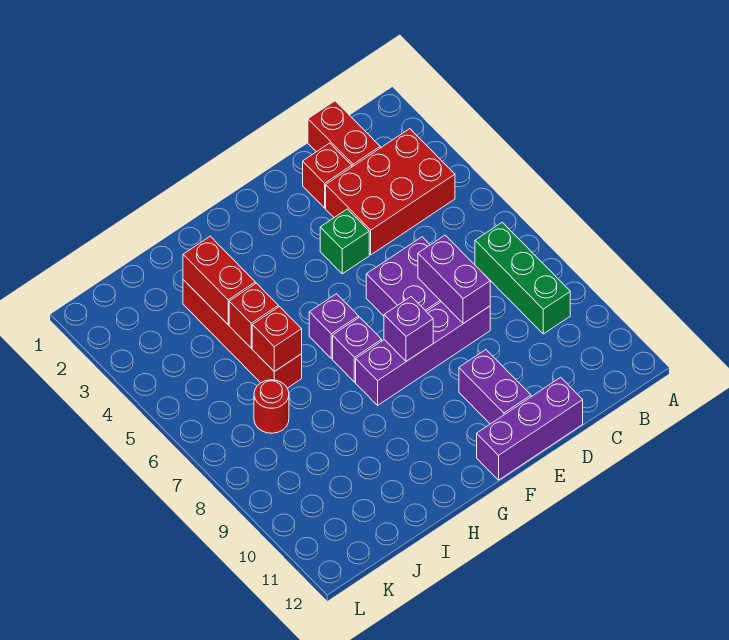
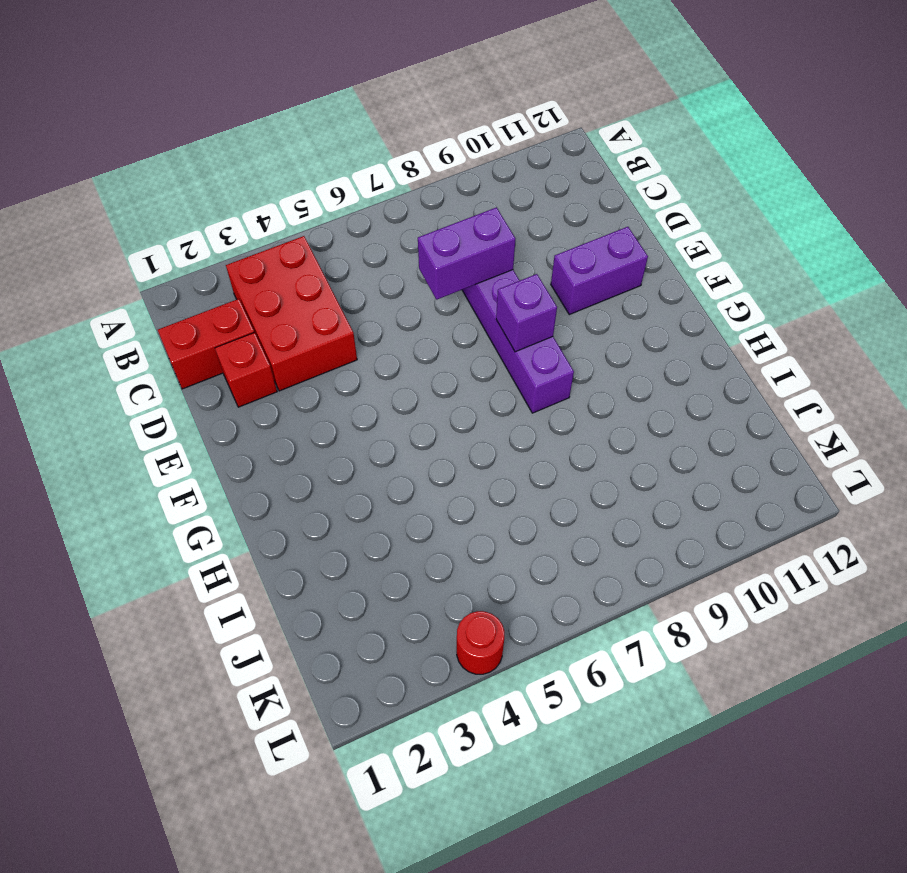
red 1x1 round brick [457,611,504,674] -> red 1x1 round brick moved to [254,380,289,433]
none -> green 1x3 brick [475,222,570,334]
none -> purple 2x2 brick [366,237,441,316]
none -> purple 1x3 brick [477,377,583,480]

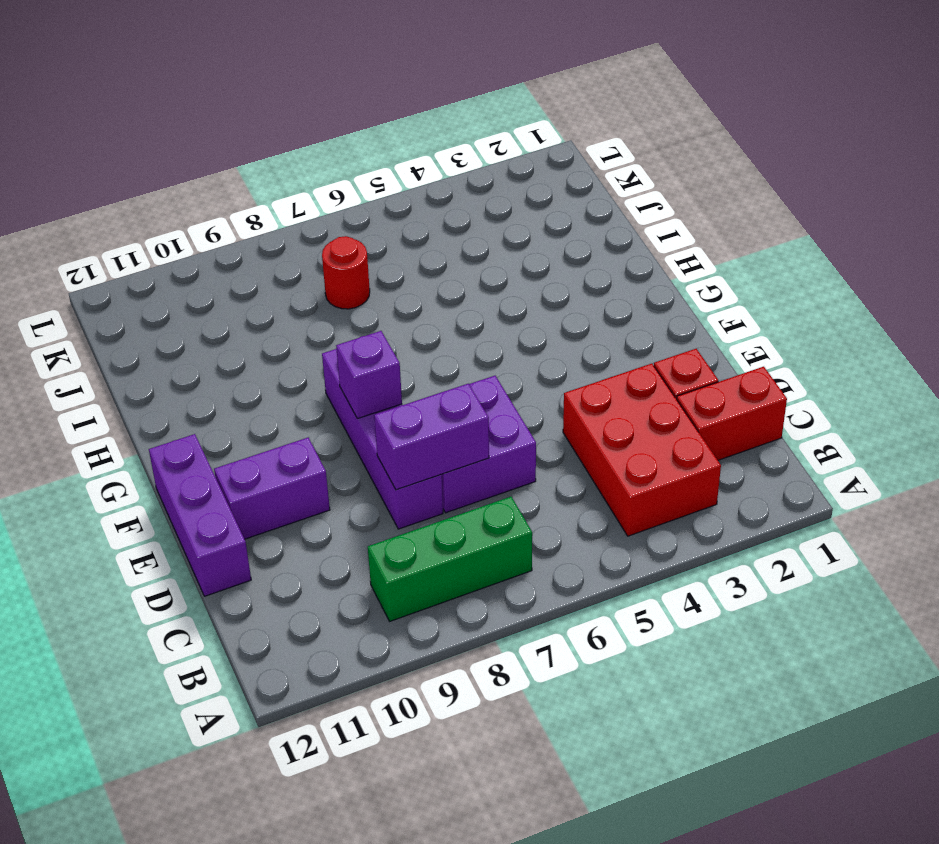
none -> green 1x1 brick [320,209,369,274]
none -> purple 1x1 brick [309,294,359,359]
none -> purple 1x1 brick [333,317,382,382]

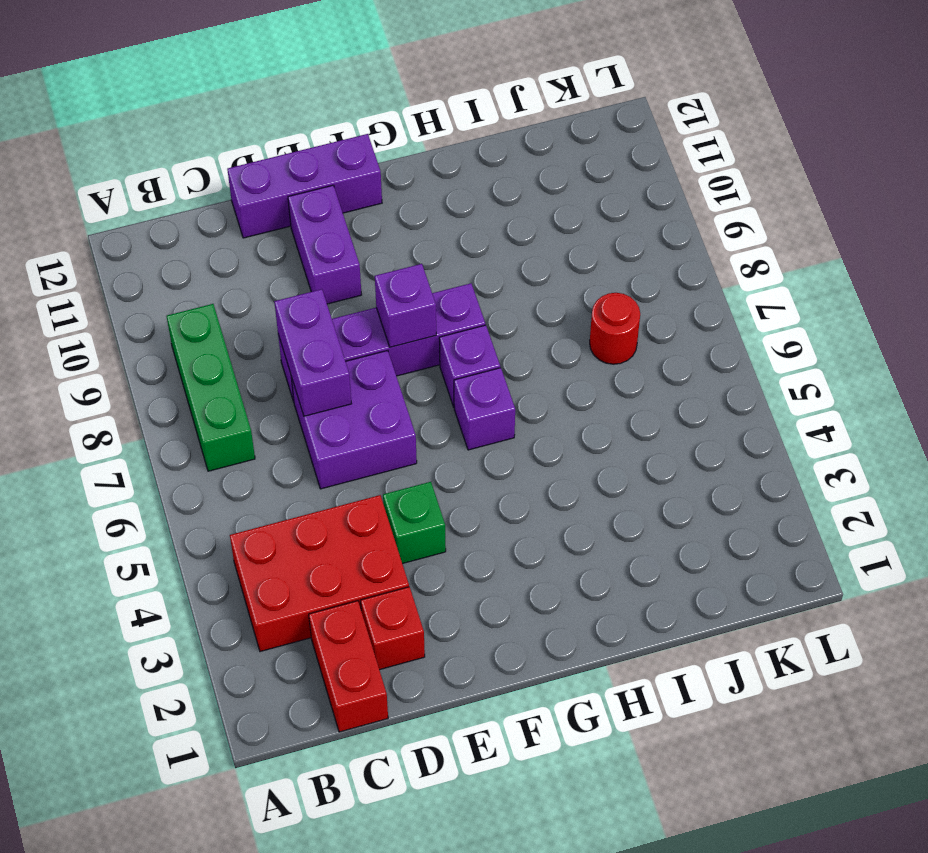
none -> red 1x4 brick [183,280,302,388]
none -> red 1x2 brick [183,236,255,324]
none -> red 1x1 brick [229,283,278,348]

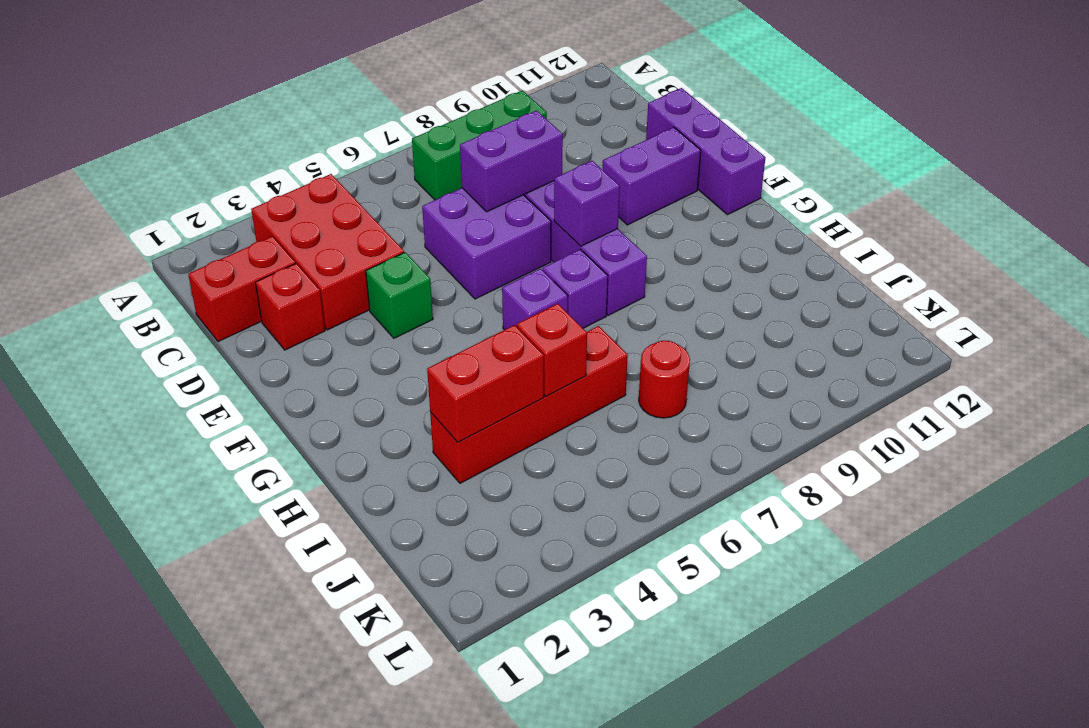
none -> red 1x1 brick [252,307,302,372]

